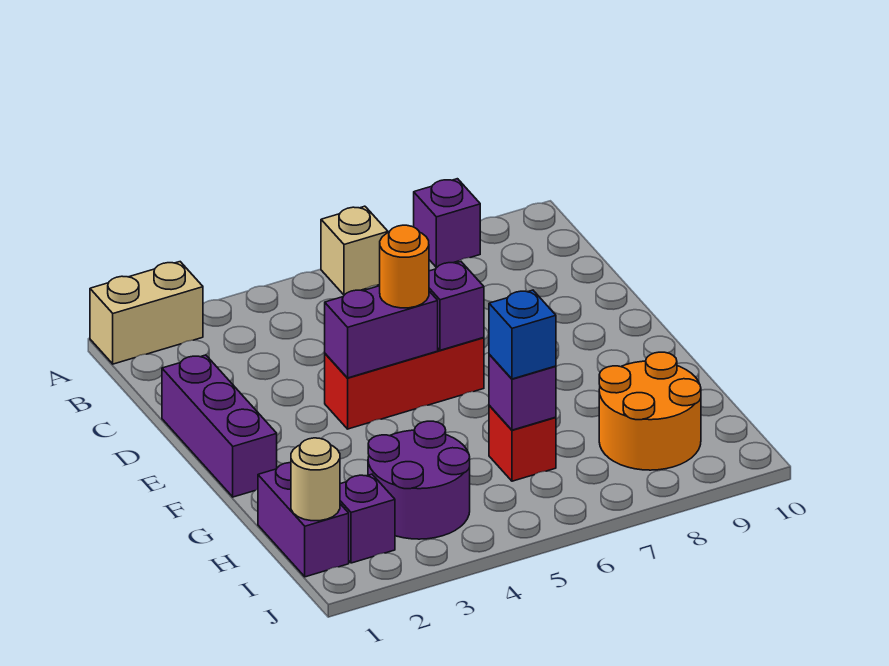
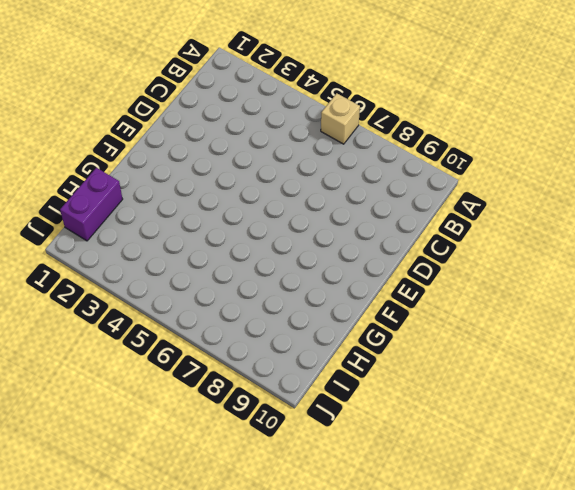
none -> tan 1x2 brick [90,262,203,364]
none -> purple 1x1 brick [414,179,480,268]
none -> purple 1x3 brick [162,355,277,497]

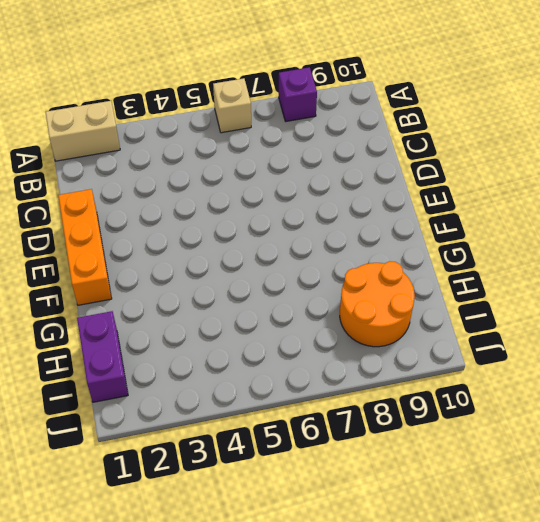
orange 1x3 brick [58,189,112,305] -> purple 1x3 brick [162,355,277,497]
none -> red 1x3 brick [325,338,484,429]
none -> purple 2x2 round brick [368,421,470,539]
none -> red 1x1 brick [489,405,556,481]

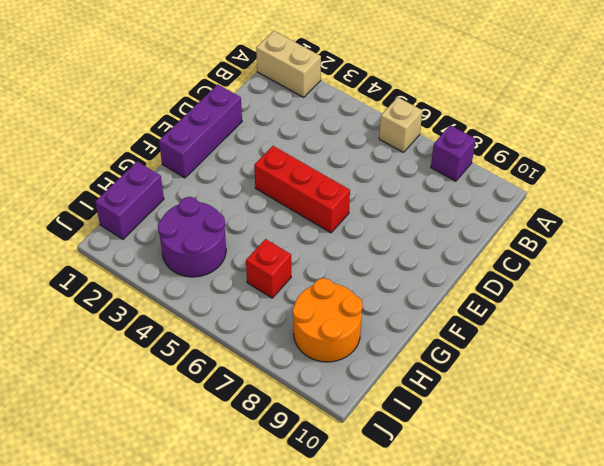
none -> purple 1x1 brick [340,474,395,563]
none -> purple 1x2 brick [325,286,438,378]
none -> purple 1x1 brick [429,262,484,350]

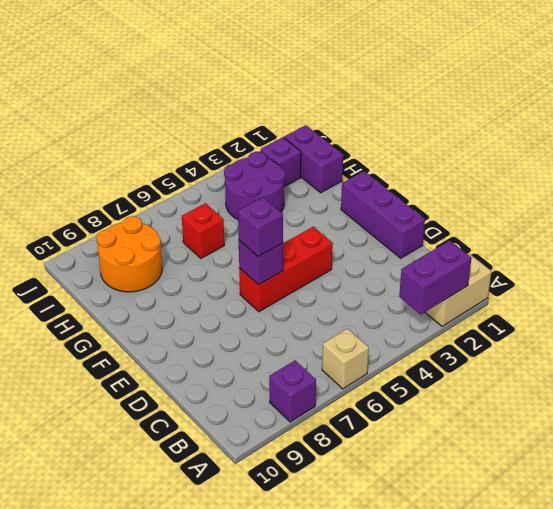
purple 1x2 brick [399,240,471,314] -> purple 1x2 brick moved to [325,286,438,378]
purple 1x1 brick [238,197,283,257] -> purple 1x1 brick moved to [489,355,556,430]
none -> tan 1x1 round brick [291,438,340,521]
none -> orange 1x1 round brick [380,225,429,308]
none -> blue 1x1 brick [489,290,556,379]

